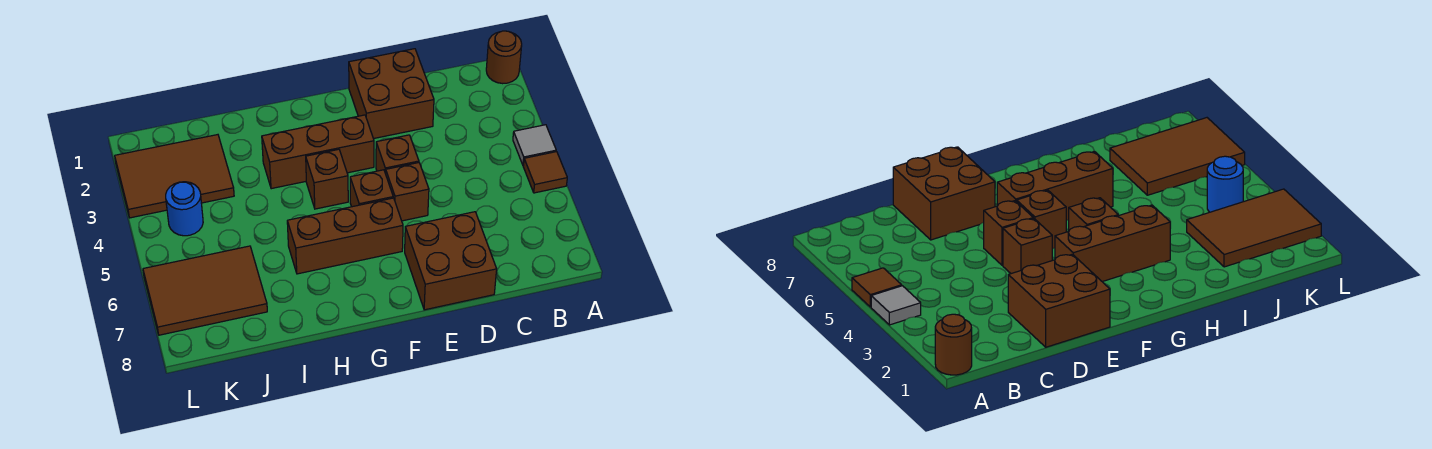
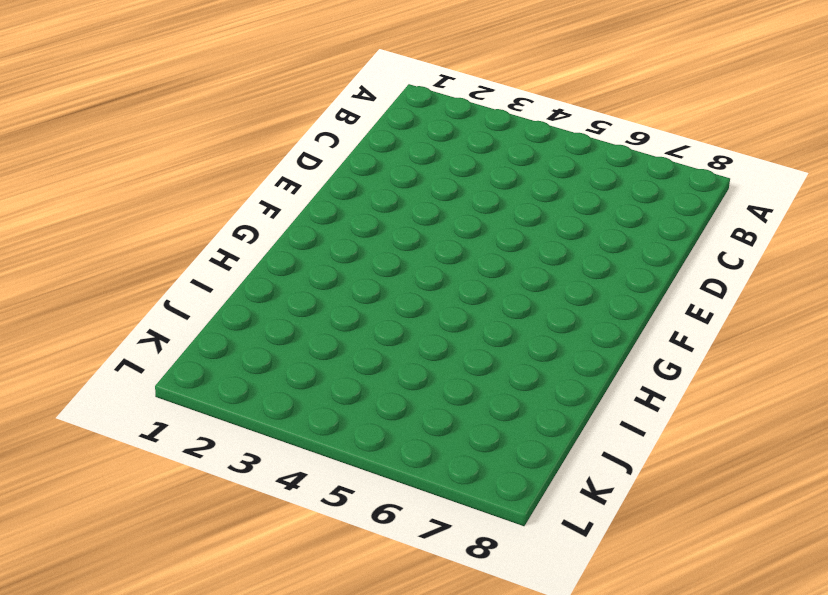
none -> brown 1x1 round brick [486,31,522,84]
none -> grey 1x1 tile [513,125,556,166]
none -> brown 1x1 tile [523,152,567,193]

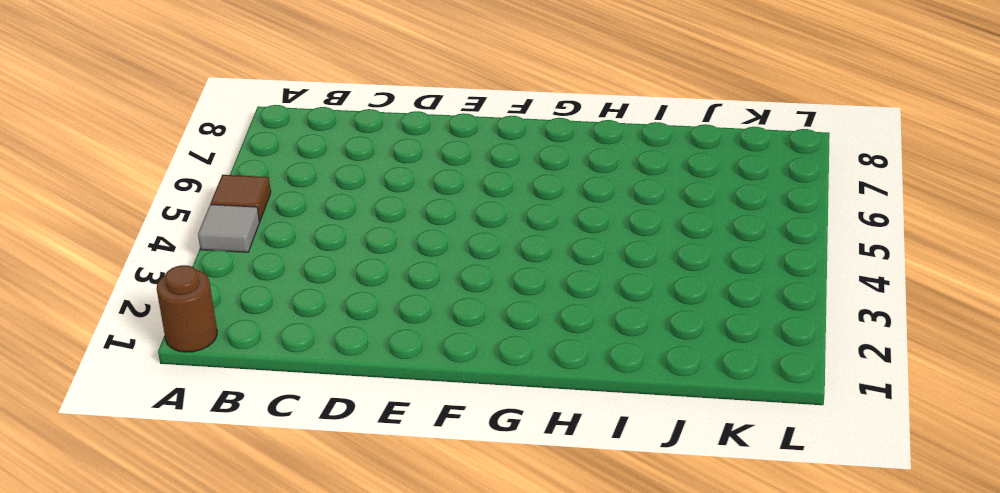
none -> brown 2x2 brick [349,49,434,139]
none -> brown 2x2 brick [405,212,497,310]
none -> brown 1x1 brick [376,135,419,174]

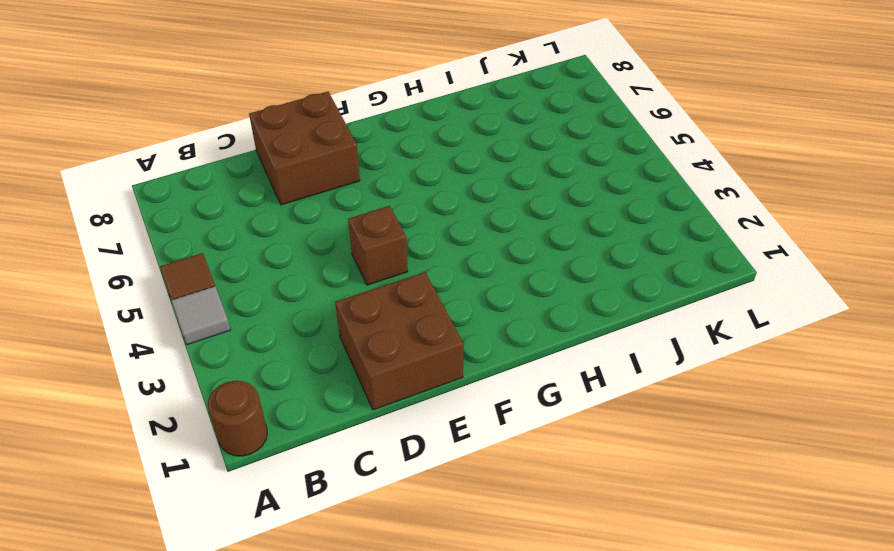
none -> brown 1x1 brick [386,163,429,221]
none -> brown 1x3 brick [262,115,374,189]
none -> brown 1x1 brick [350,170,393,207]

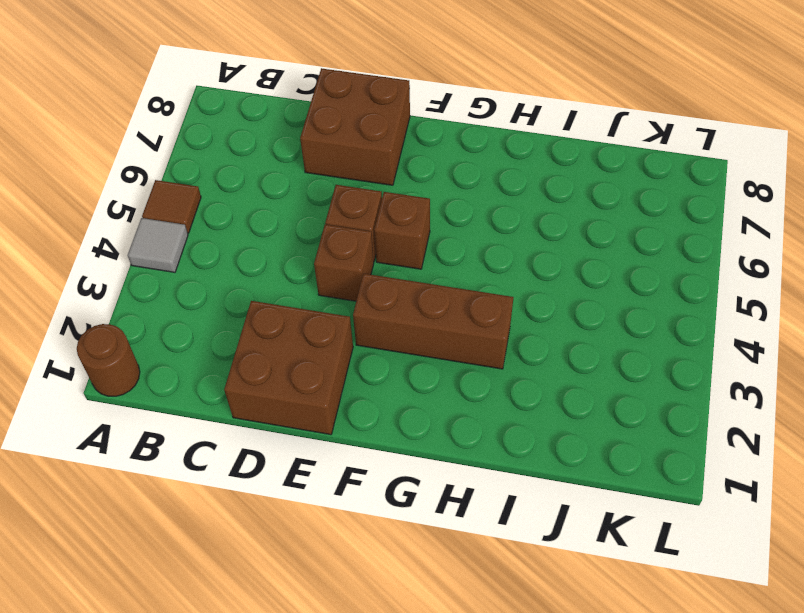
none -> brown 1x3 brick [287,198,403,274]
none -> brown 1x1 brick [306,149,348,209]
none -> brown 2x3 tile [115,135,234,218]

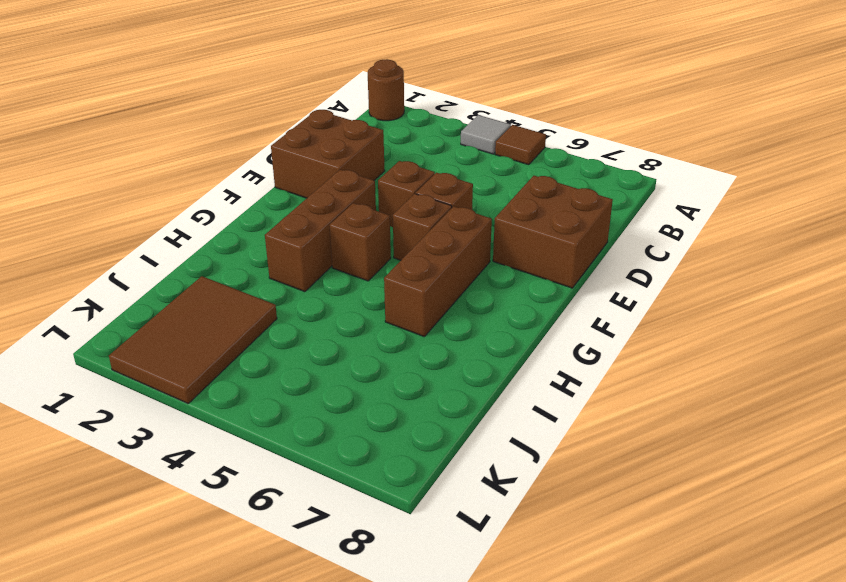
none -> brown 2x3 tile [143,246,267,335]
none -> blue 1x1 round brick [166,182,203,236]

